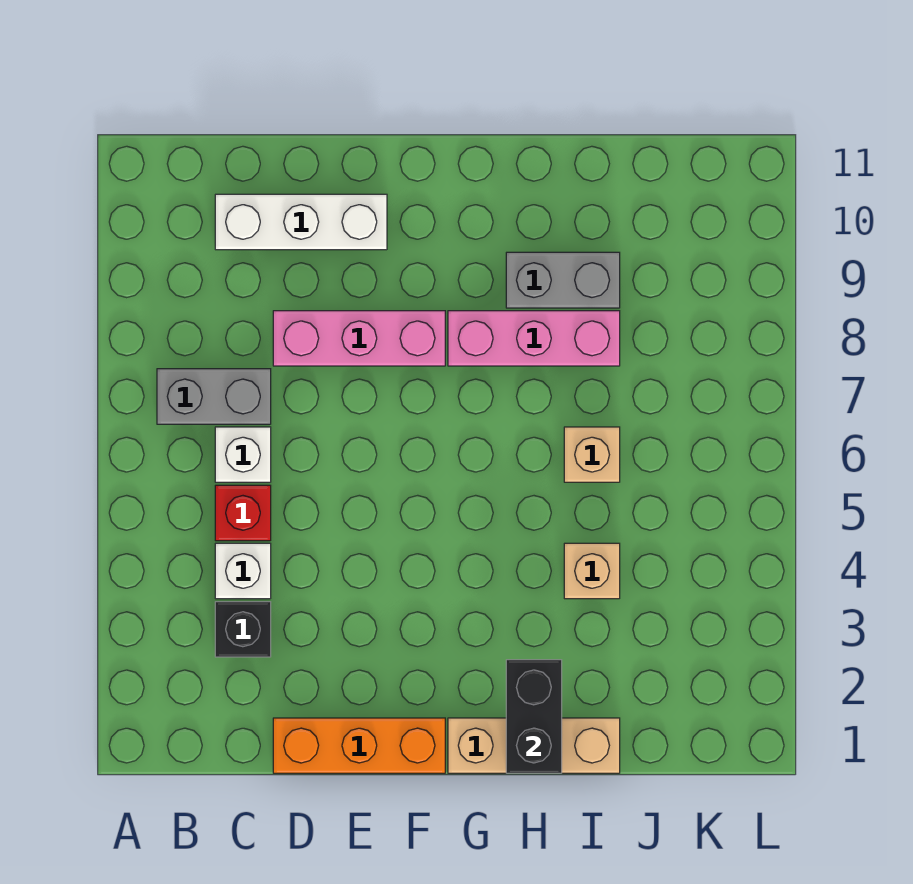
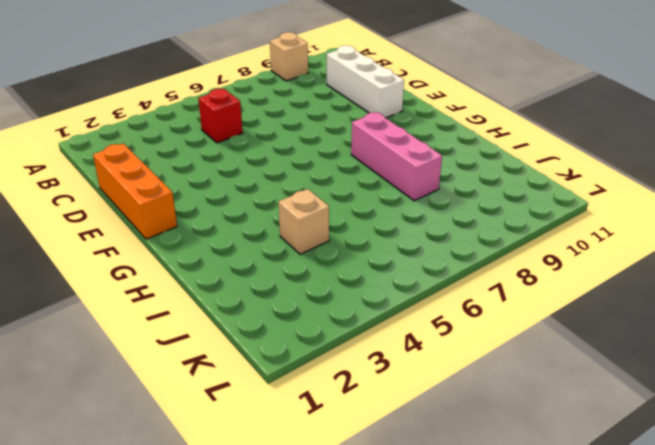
tan 1x1 brick [270,32,308,81] -> tan 1x1 brick moved to [564,427,620,482]
none -> grey 1x2 brick [157,369,271,424]
none -> black 1x1 brick [215,602,271,657]
none -> white 1x1 brick [215,543,271,599]

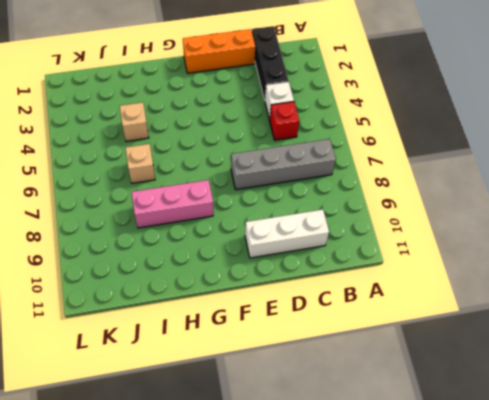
grey 1x4 brick [231,139,336,190] -> grey 1x2 brick [157,369,271,424]
black 1x3 brick [252,26,289,100] -> black 1x1 brick [215,602,271,657]
none -> white 1x1 brick [215,427,271,482]
none -> pink 1x3 brick [273,311,445,366]
none -> tan 1x3 brick [448,718,620,773]

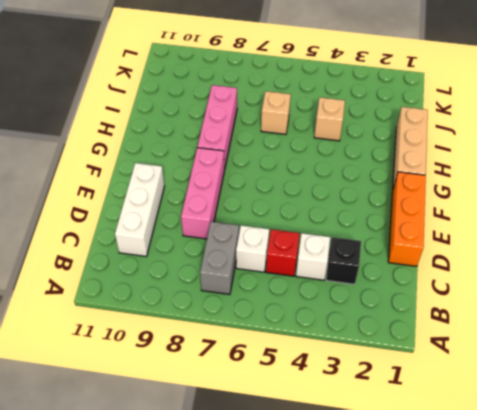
none -> grey 1x2 brick [506,252,620,308]
none -> black 1x2 brick [506,660,562,773]

